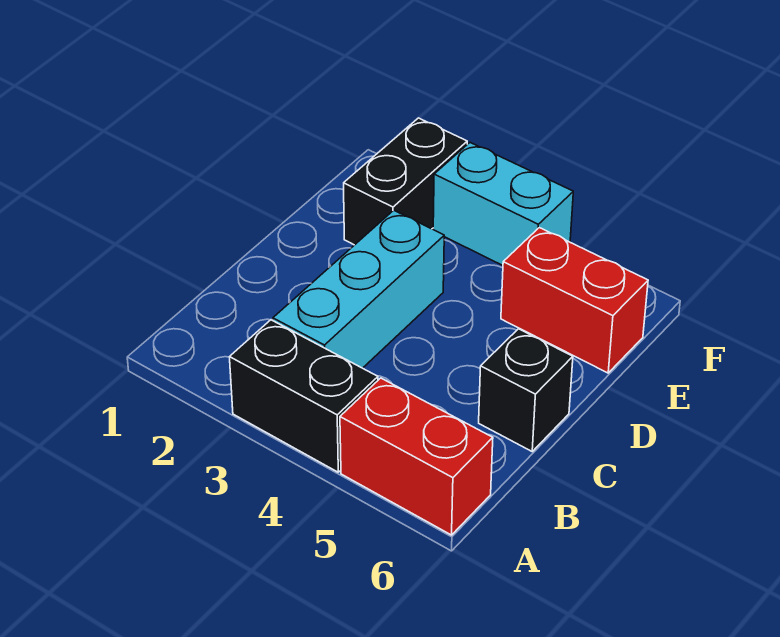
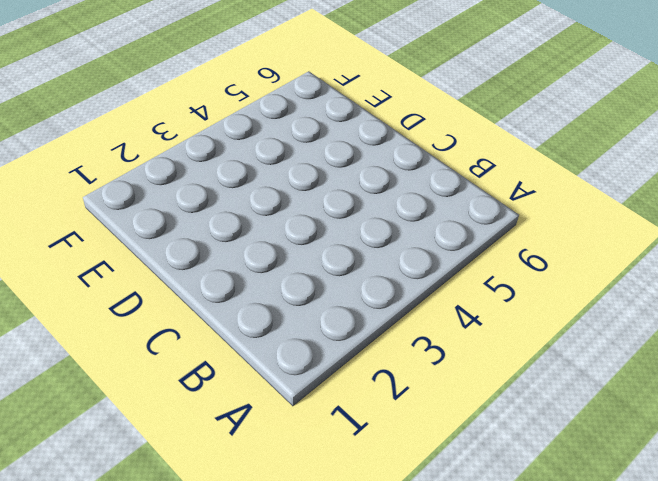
none -> black 1x2 brick [230,320,378,472]
none -> red 1x2 brick [340,378,493,535]

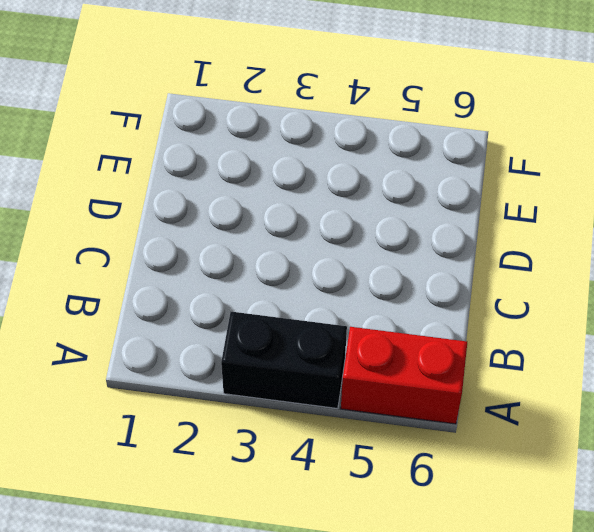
none -> cyan 1x3 brick [273,210,444,368]
none -> black 1x1 brick [479,329,573,451]

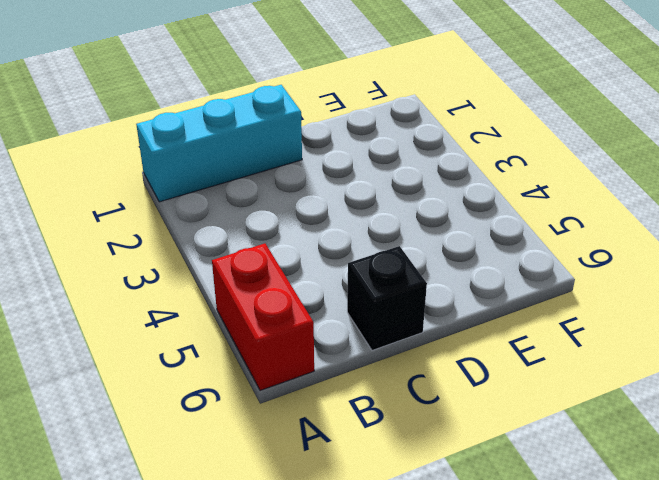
cyan 1x3 brick [136,85,302,202] -> cyan 1x3 brick moved to [273,210,444,368]
none -> black 1x2 brick [230,320,378,472]
none -> black 1x2 brick [344,118,467,245]

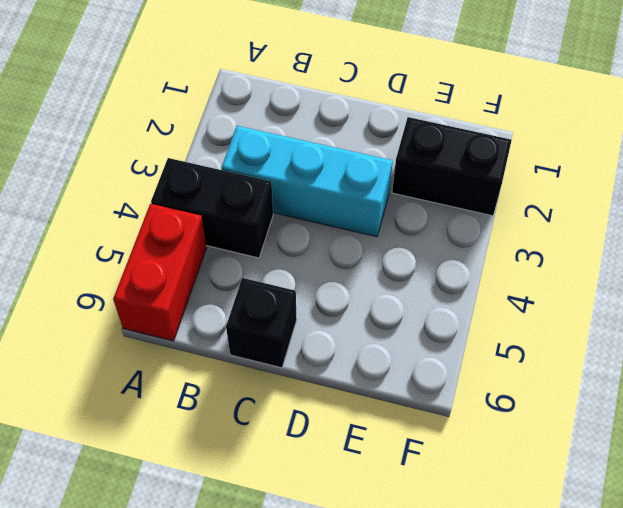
black 1x2 brick [151,158,273,258] -> black 1x2 brick turned to [230,320,378,472]
none -> red 1x2 brick [501,228,648,373]
none -> cyan 1x2 brick [433,143,573,265]

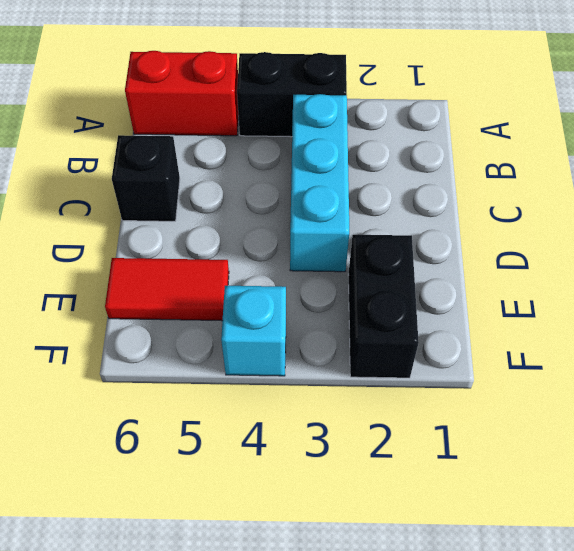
red 1x2 tile [105,258,229,321] -> red 1x2 brick [501,228,648,373]
cyan 1x1 brick [221,286,286,376] -> cyan 1x2 brick [433,143,573,265]

